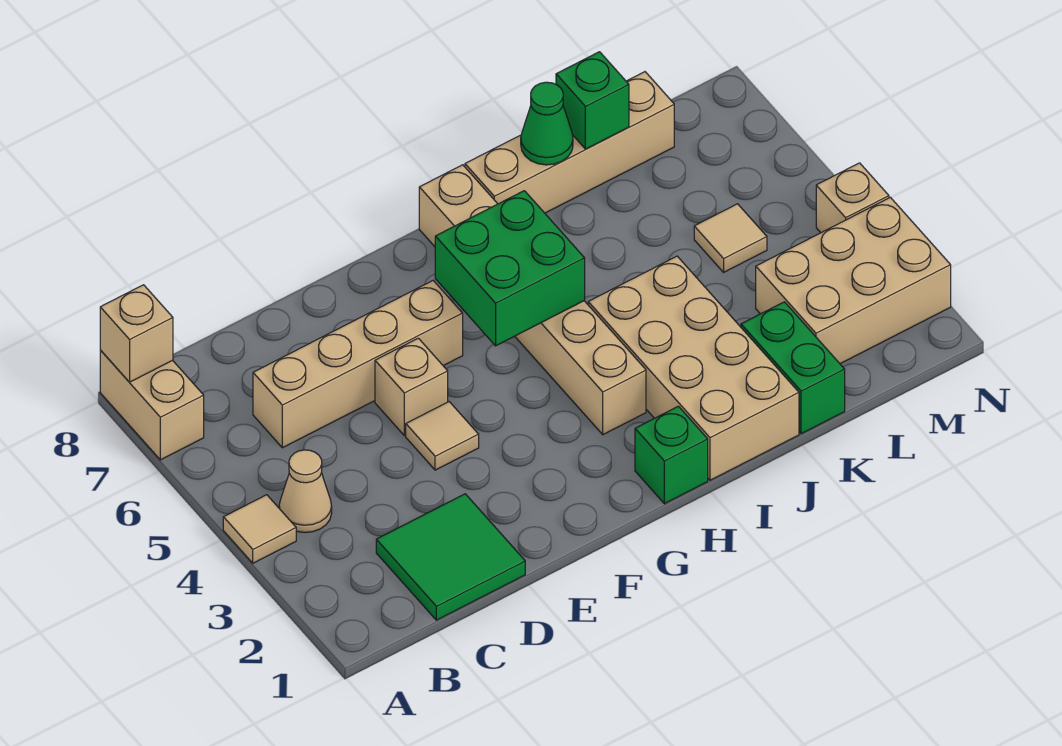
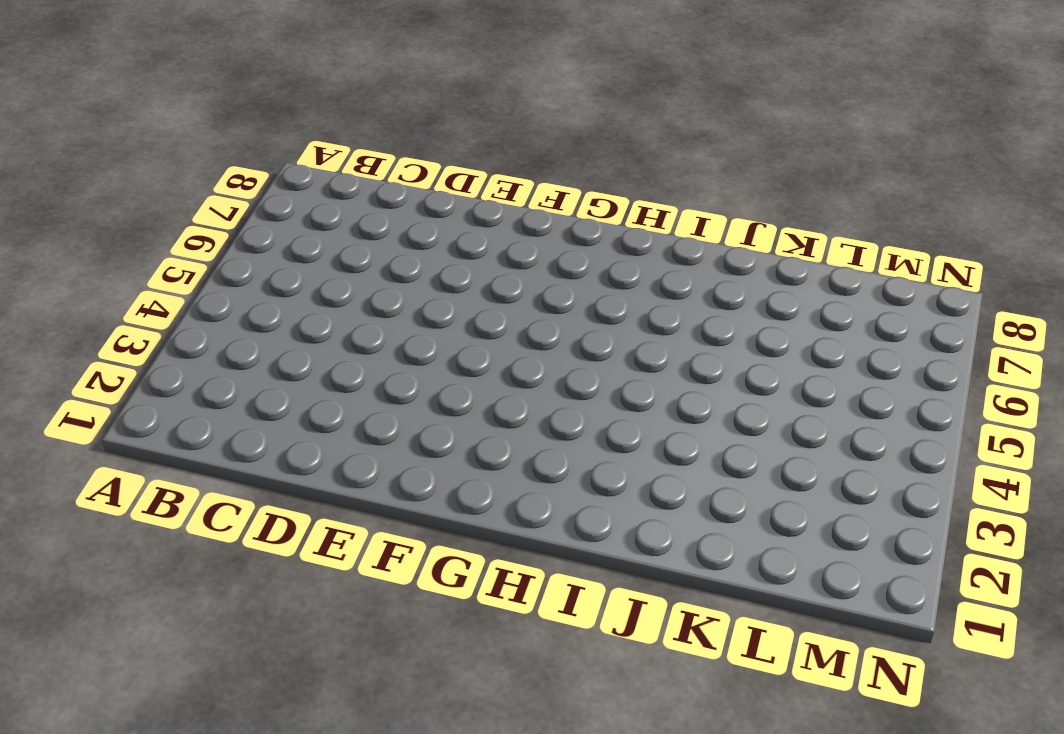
none -> tan 1x1 tile [223,495,296,563]
none -> tan 1x2 brick [100,350,204,460]
none -> tan 1x1 cone [279,450,332,533]

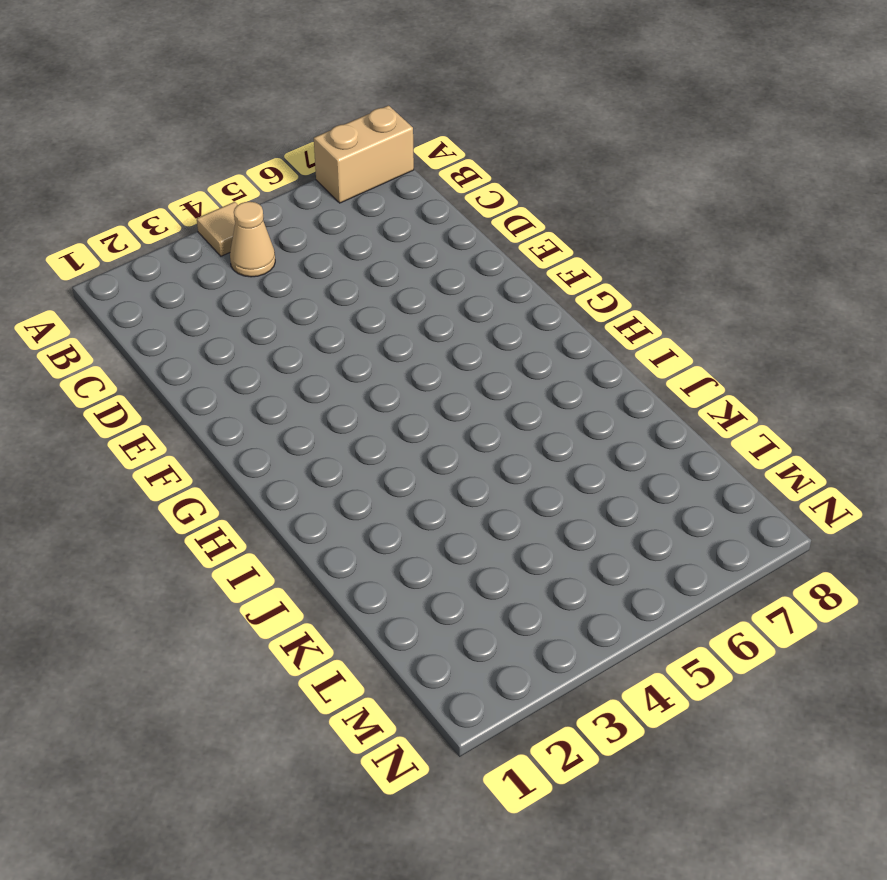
none -> green 2x2 tile [376,494,525,620]
none -> tan 1x4 brick [253,281,463,448]
none -> tan 1x1 tile [406,402,479,470]

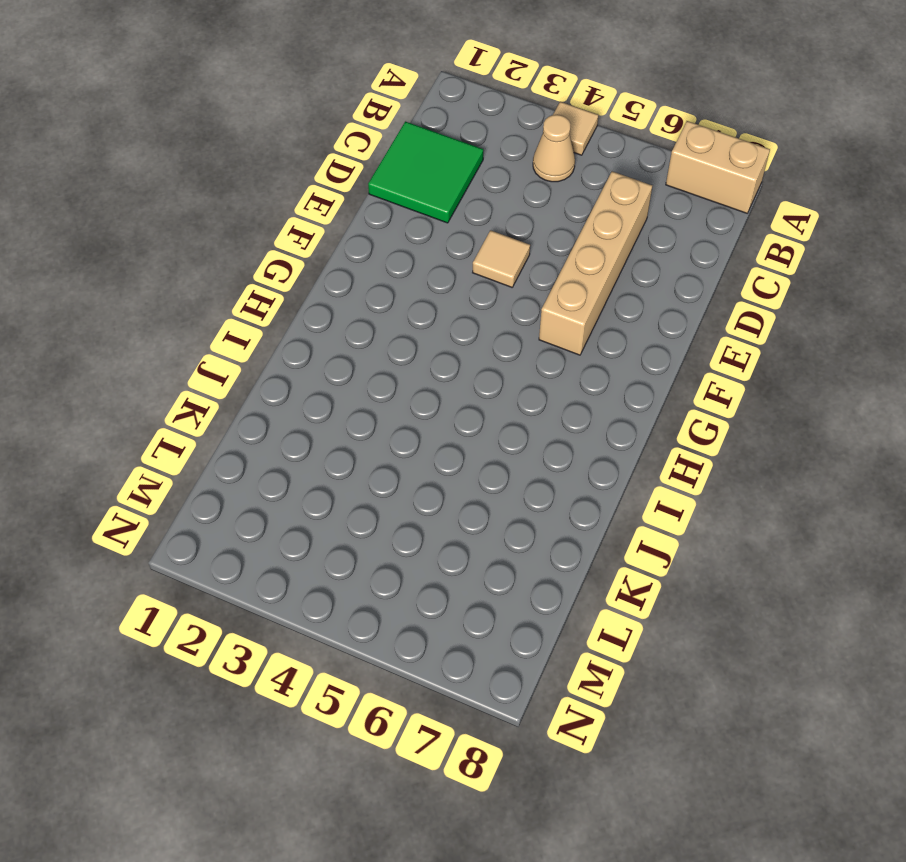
none -> tan 1x1 brick [375,338,448,436]
none -> green 1x1 brick [635,406,708,504]
none -> tan 1x6 brick [419,165,646,435]

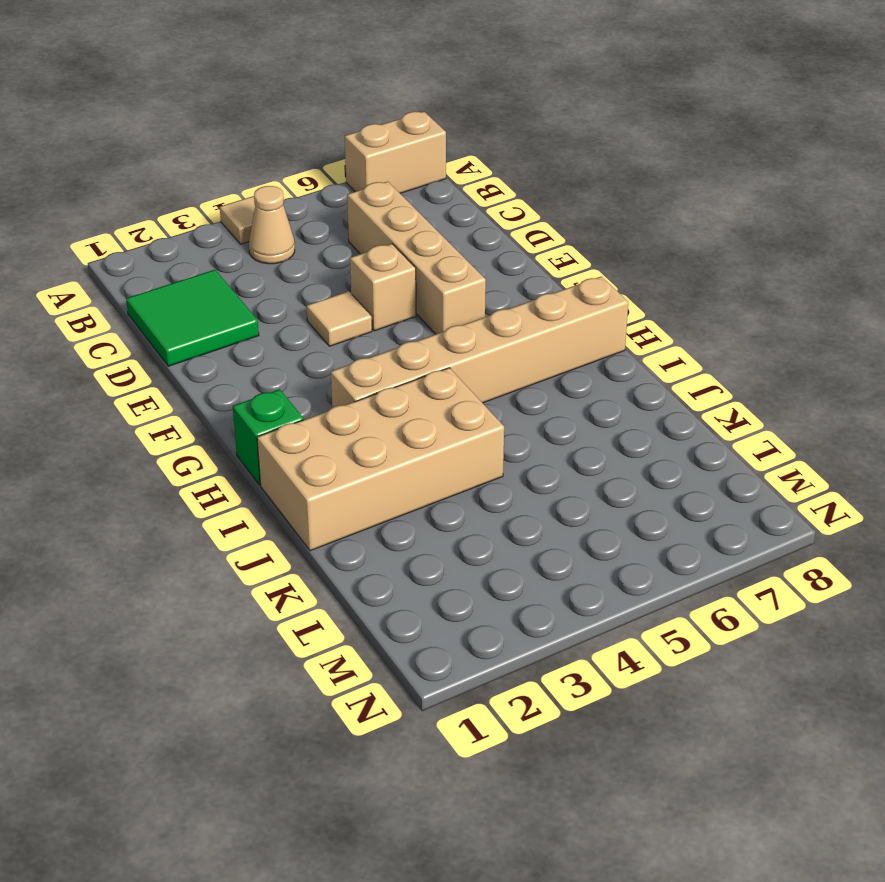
none -> tan 1x4 brick [465,72,674,213]
none -> green 1x2 brick [741,302,845,434]
none -> tan 2x3 brick [756,197,951,364]

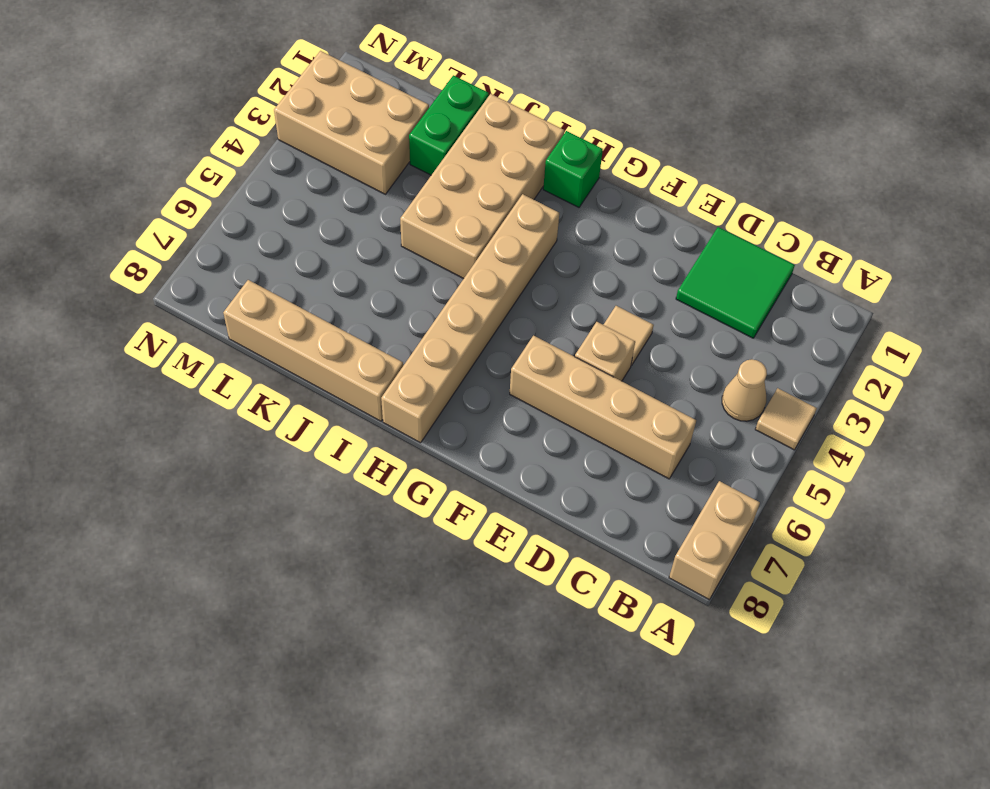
none -> tan 1x1 tile [694,204,767,272]
none -> tan 1x1 brick [816,163,889,233]
none -> tan 1x1 brick [100,285,173,382]

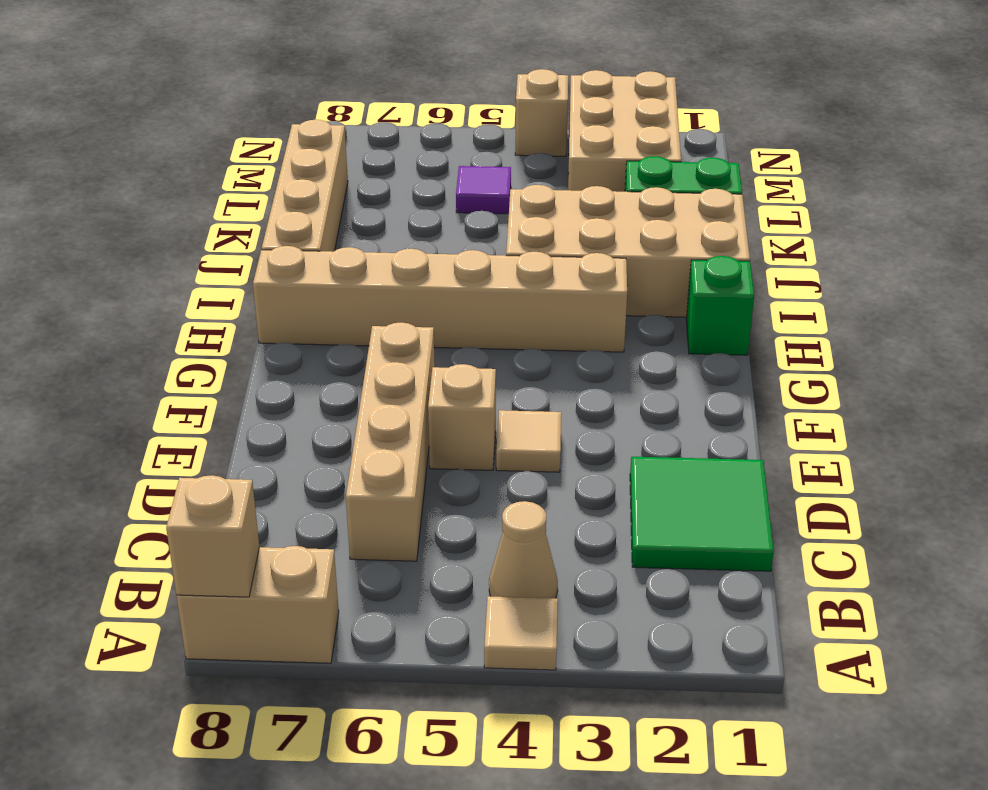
purple 1x1 tile [456,166,511,214] -> tan 1x1 tile [694,204,767,272]
none -> green 2x2 brick [435,191,585,346]
none -> green 1x1 cone [521,82,573,165]
none -> green 1x1 brick [556,52,629,149]

